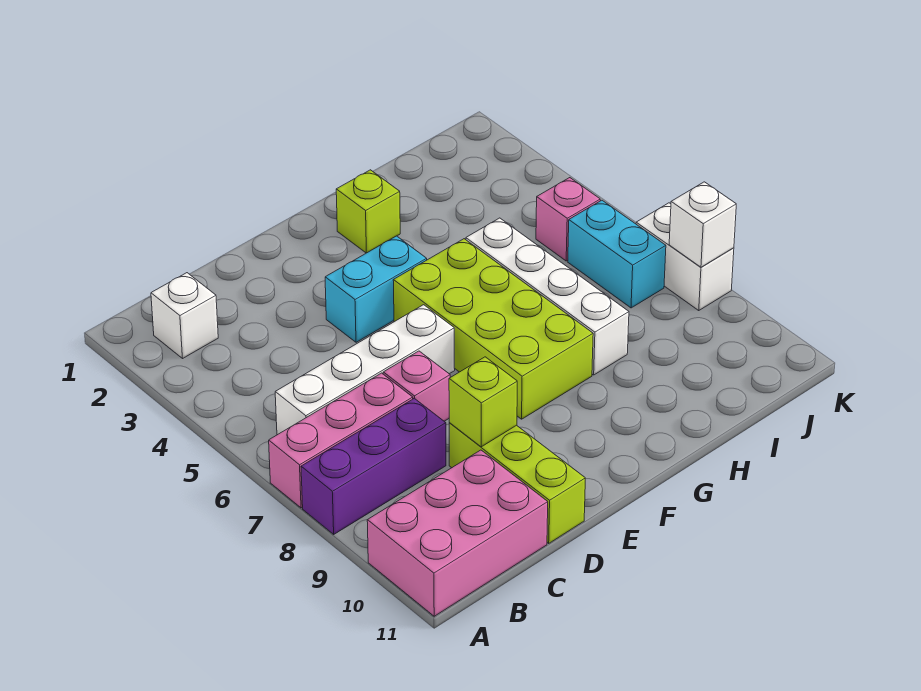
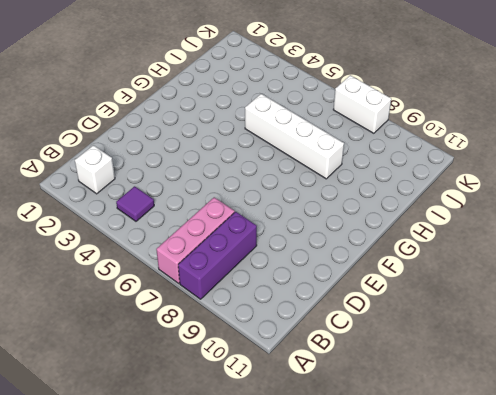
purple 1x1 tile [116,186,154,221] -> none
none -> pink 2x3 brick [367,450,548,616]
none -> white 1x4 brick [275,305,455,435]
none -> pink 1x1 brick [383,351,450,421]

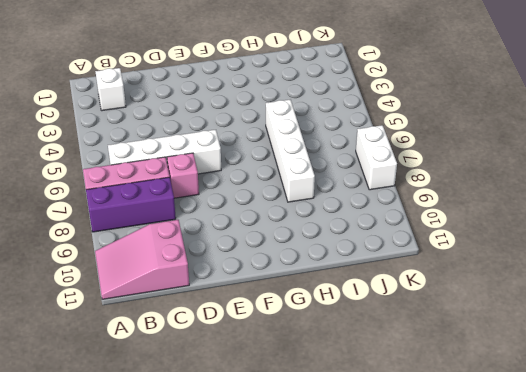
pink 2x3 slope [95,220,189,299] -> pink 2x3 brick [367,450,548,616]
none -> lime 1x3 brick [449,423,585,543]
none -> cyan 1x2 brick [325,236,427,342]
none -> lime 2x4 brick [393,239,593,419]

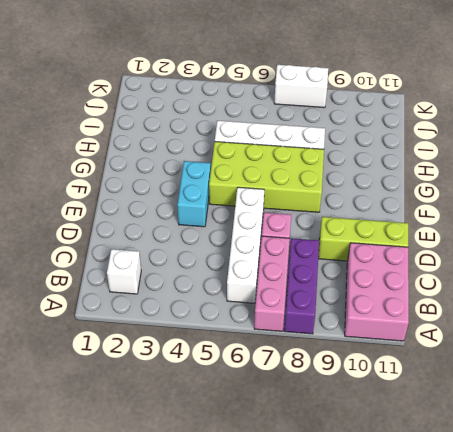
none -> lime 1x1 brick [336,170,400,253]
none -> pink 1x1 brick [536,178,600,261]
none -> cyan 1x2 brick [568,200,666,308]

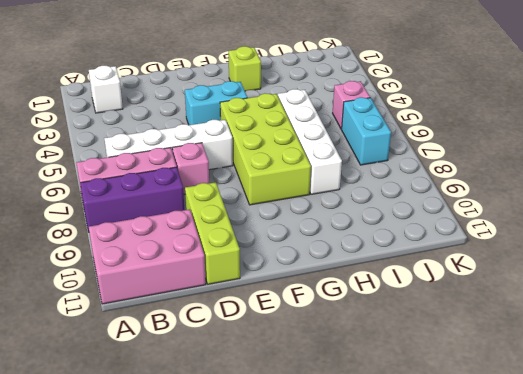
none -> white 1x2 brick [636,203,734,311]
none -> lime 1x1 brick [449,357,517,447]
none -> white 1x1 brick [669,182,736,267]

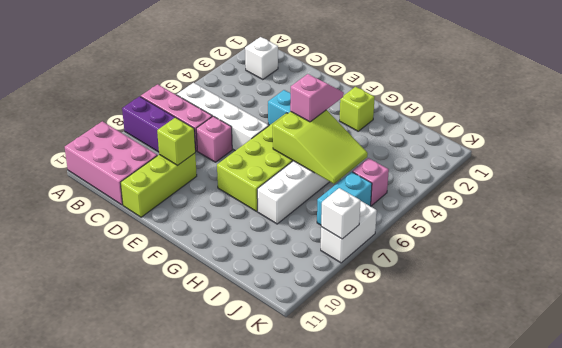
pink 1x2 slope [290,74,344,122] -> none
lime 2x3 slope [273,110,368,184] -> none

